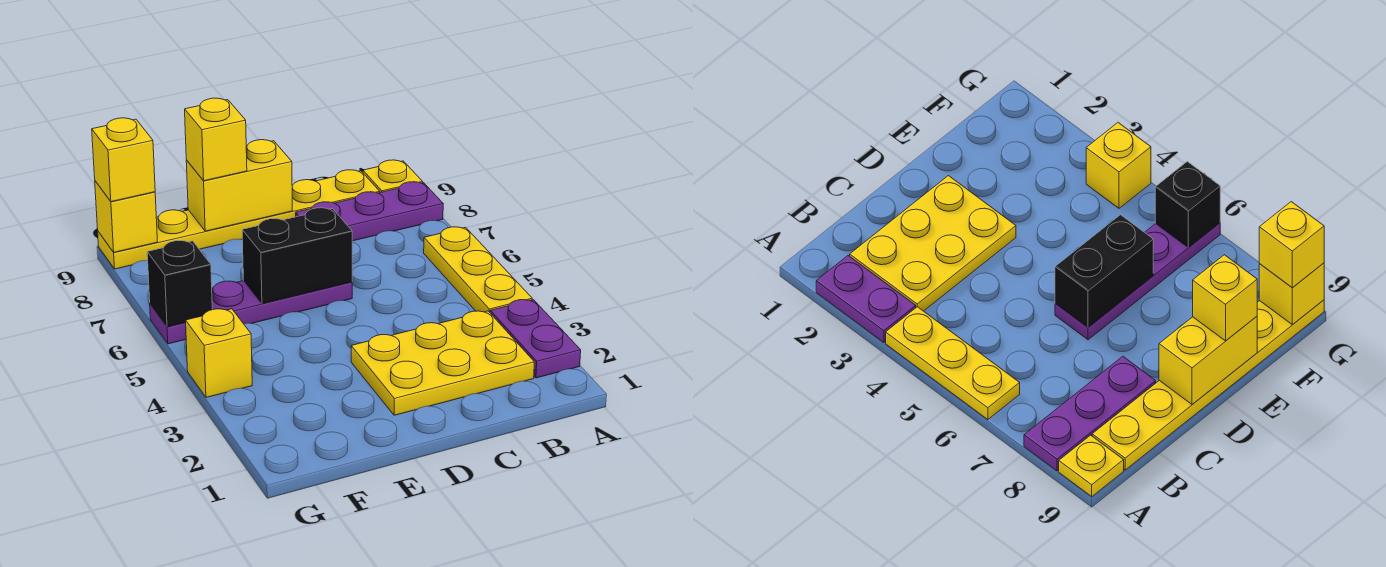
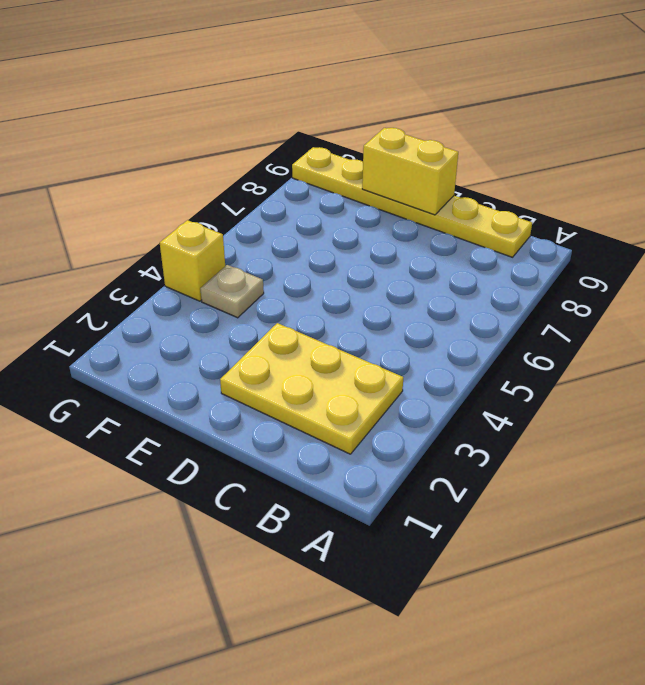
tan 1x1 plate [200,265,264,318] -> none
none -> purple 1x2 plate [490,300,581,378]
none -> yellow 1x3 plate [424,227,532,312]
none -> purple 1x3 plate [296,182,443,241]

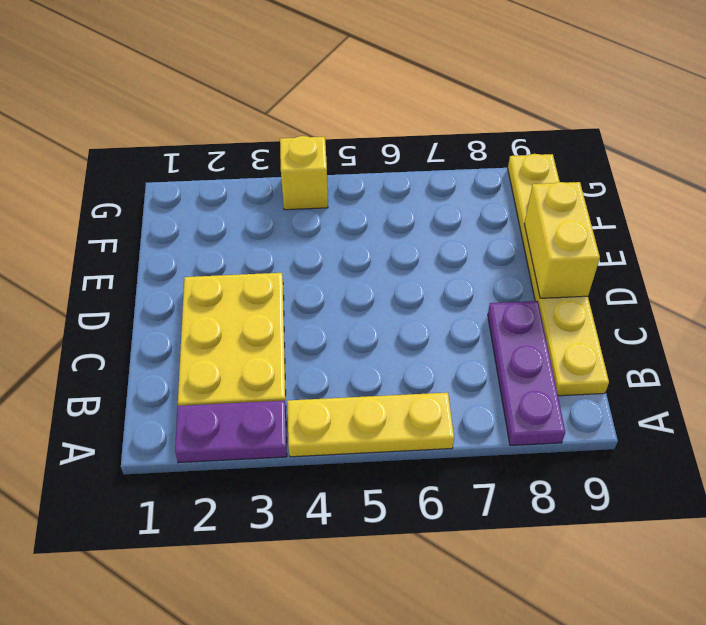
none -> yellow 1x1 plate [363,160,423,192]
none -> purple 1x4 plate [150,281,352,344]
none -> black 1x2 brick [242,208,352,304]

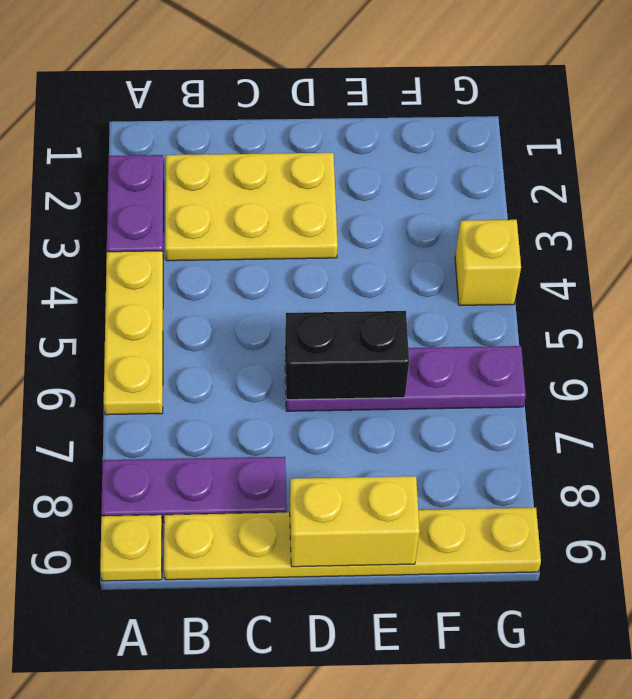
none -> black 1x1 brick [147,241,212,327]
none -> yellow 1x1 brick [95,181,157,252]
none -> yellow 1x1 brick [185,98,247,181]

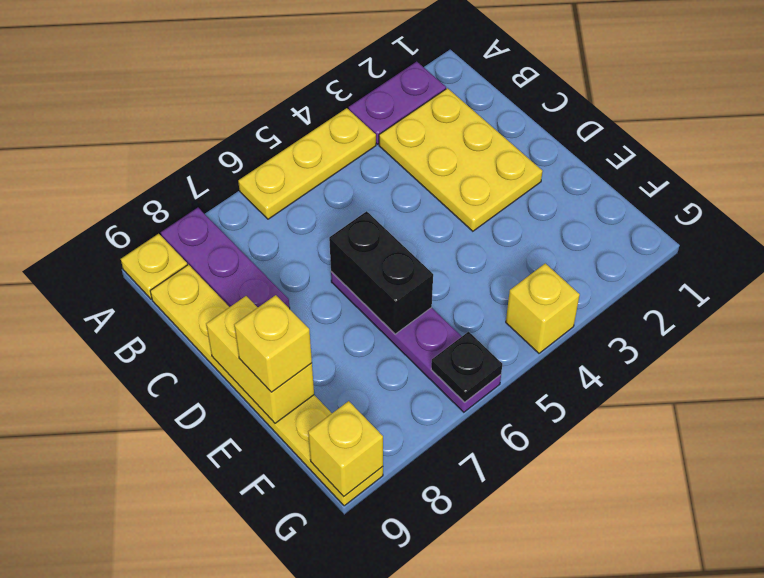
black 1x1 plate [431,332,502,402] -> black 1x1 brick [147,241,212,327]
none -> yellow 1x1 brick [92,118,155,202]

